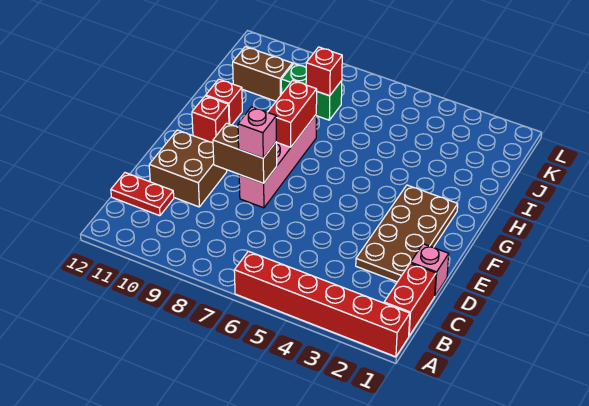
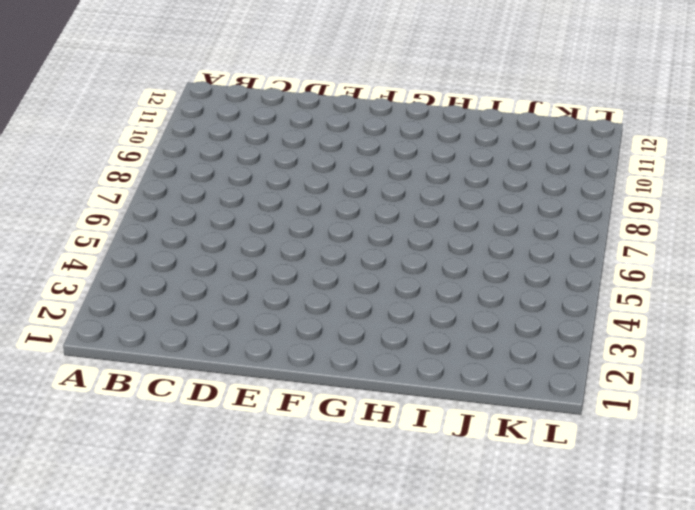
none -> red 1x6 brick [234,251,410,357]
none -> red 1x2 brick [384,263,436,336]
none -> red 1x2 plate [111,173,174,216]

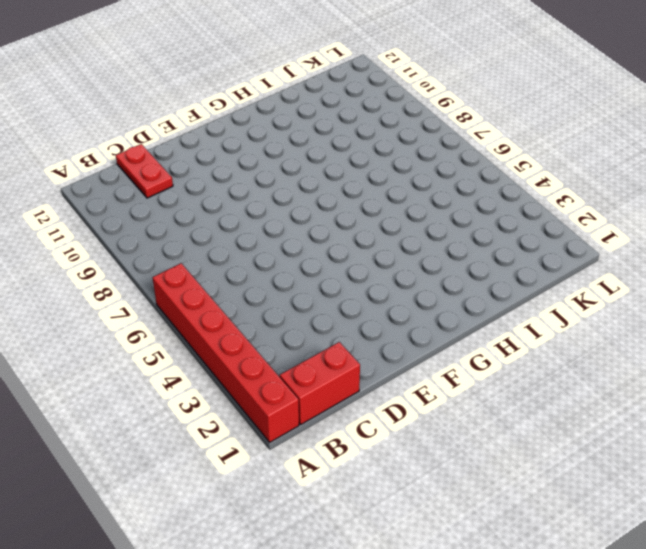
none -> pink 1x1 brick [411,244,449,296]
none -> brown 2x4 plate [356,185,458,282]
none -> brown 2x2 brick [149,130,227,207]

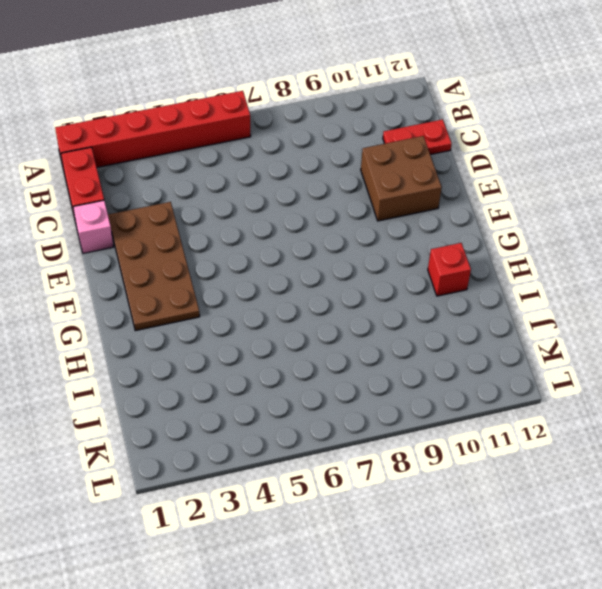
none -> pink 1x4 brick [239,115,316,208]
none -> red 1x1 brick [192,96,229,143]
none -> green 1x2 brick [281,64,342,120]

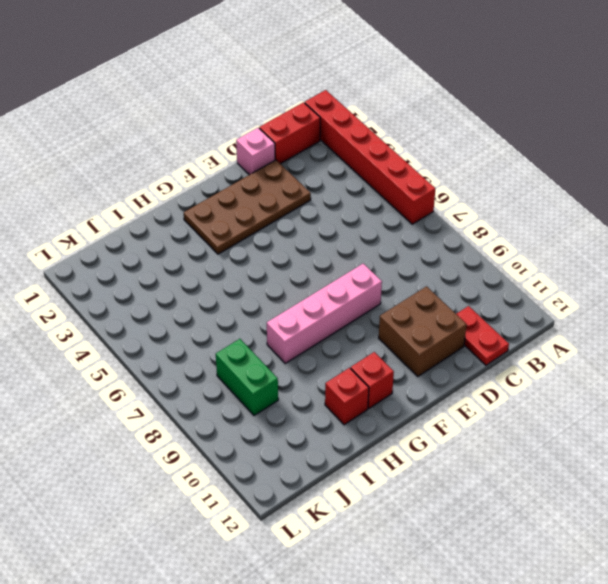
none -> brown 1x2 brick [233,47,293,101]
none -> brown 1x2 brick [213,123,277,183]
none -> red 1x2 brick [268,80,317,147]

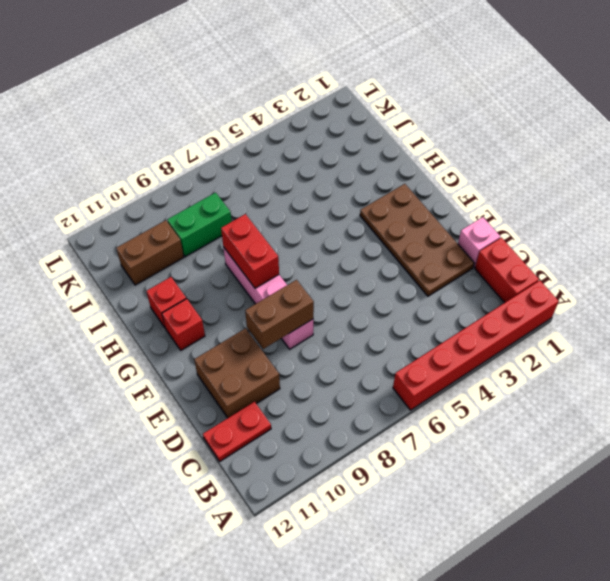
none -> red 1x1 brick [306,47,342,96]
none -> pink 1x1 brick [238,107,276,158]

